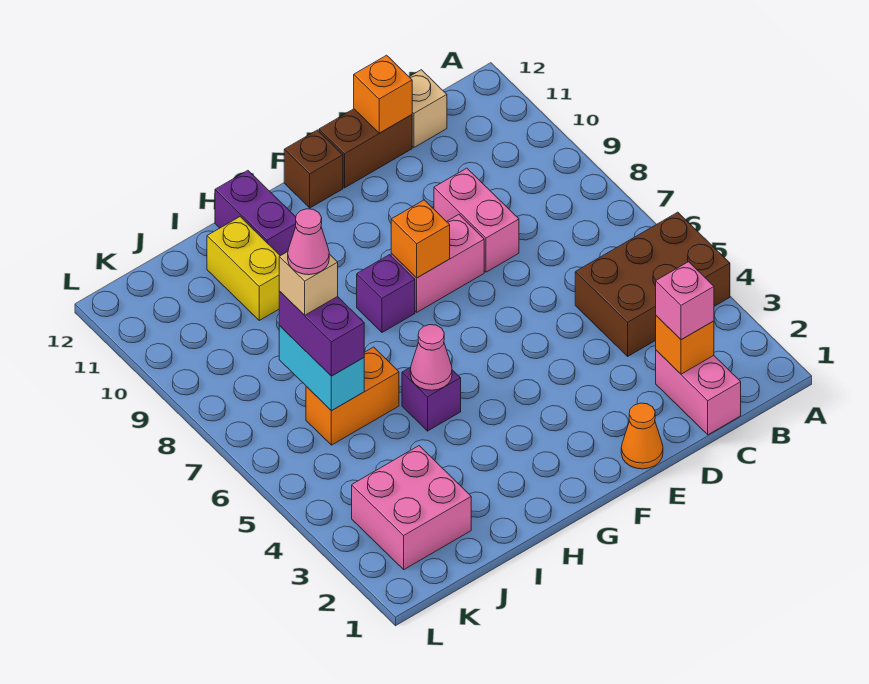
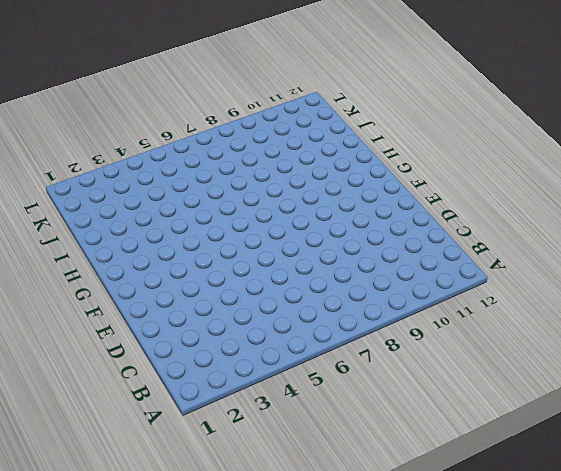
none -> brown 2x3 brick [575,212,730,356]
none -> pink 1x2 brick [656,350,741,435]
none -> tan 1x1 brick [410,70,447,147]

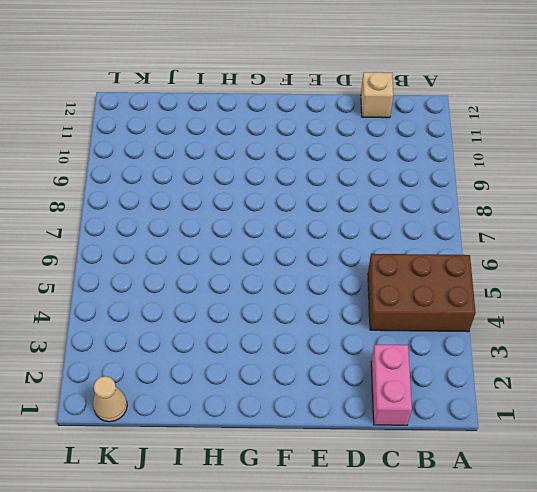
tan 1x1 cone [93,376,127,422] -> none
none -> pink 1x2 brick [434,168,519,272]
none -> brown 1x2 brick [319,109,412,188]
none -> orange 1x1 cone [621,403,663,469]

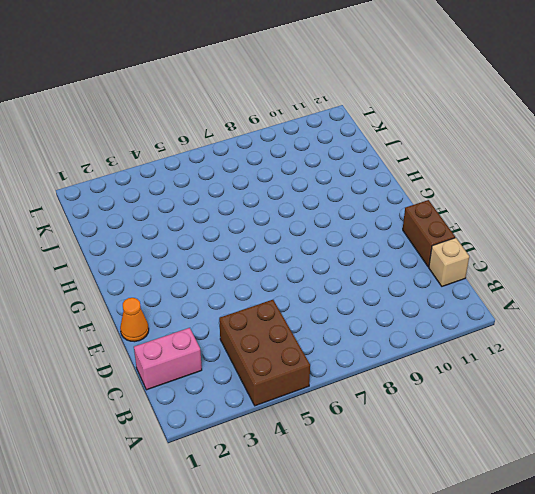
none -> pink 1x2 brick [434,168,519,272]
none -> pink 1x2 brick [391,215,484,312]
none -> brown 1x1 brick [284,130,343,208]

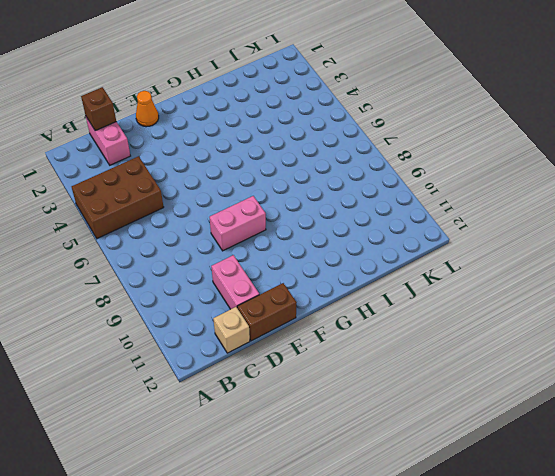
brown 1x1 brick [81,87,116,131] -> brown 1x1 brick moved to [284,130,343,208]
pink 1x2 brick [211,255,259,309] -> pink 1x2 brick moved to [434,168,519,272]
none -> purple 1x1 brick [357,255,415,332]
none -> purple 1x1 brick [402,367,461,431]
none -> purple 1x2 brick [215,171,296,256]

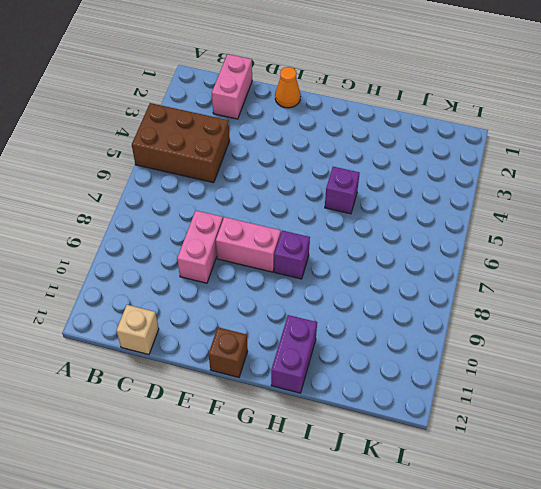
none -> brown 1x2 brick [319,109,412,188]
none -> orange 1x2 brick [306,347,399,445]
none -> yellow 1x2 brick [207,217,280,320]

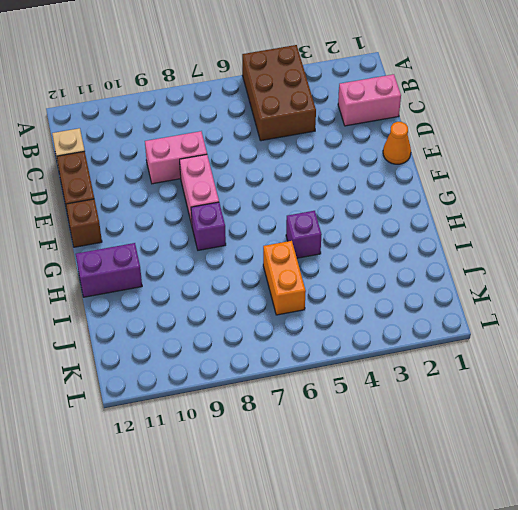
none -> yellow 1x2 brick [207,217,280,320]
none -> pink 2x2 brick [352,446,471,569]
none -> orange 1x1 brick [656,316,714,374]

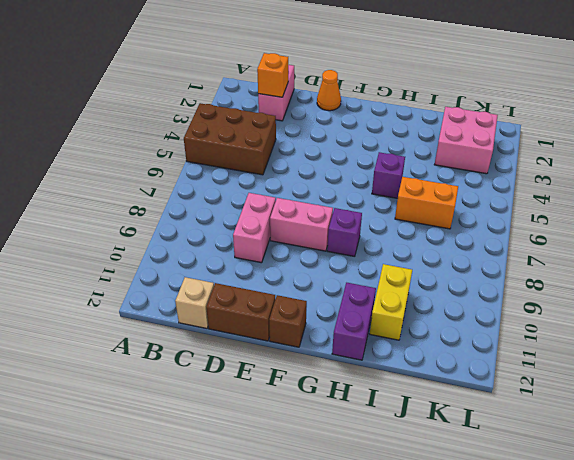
none -> orange 1x1 brick [354,55,412,133]
none -> orange 1x1 brick [391,200,450,278]
none -> pink 1x1 cone [410,325,452,390]

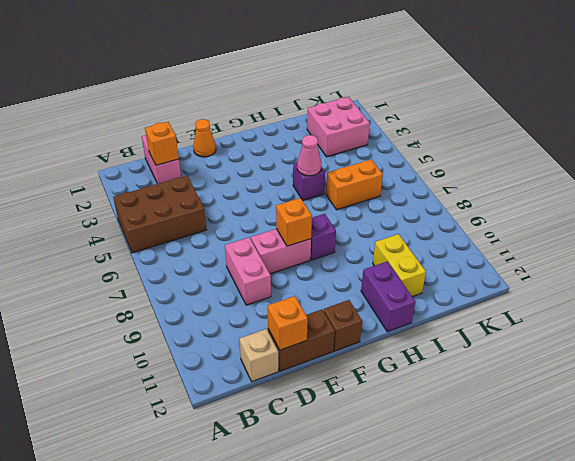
none -> cyan 1x2 brick [279,326,364,411]
none -> pink 1x1 brick [656,262,714,340]
none -> purple 1x2 brick [279,291,364,376]

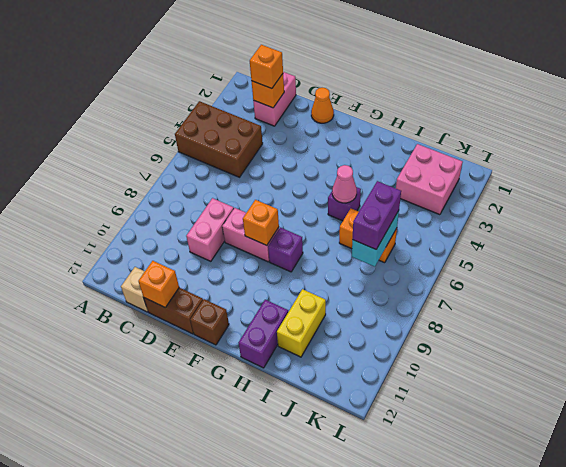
orange 1x1 brick [250,45,283,89] -> pink 1x1 brick [656,262,714,340]
none -> tan 1x1 brick [279,252,338,315]
none -> pink 1x1 cone [288,209,329,275]

